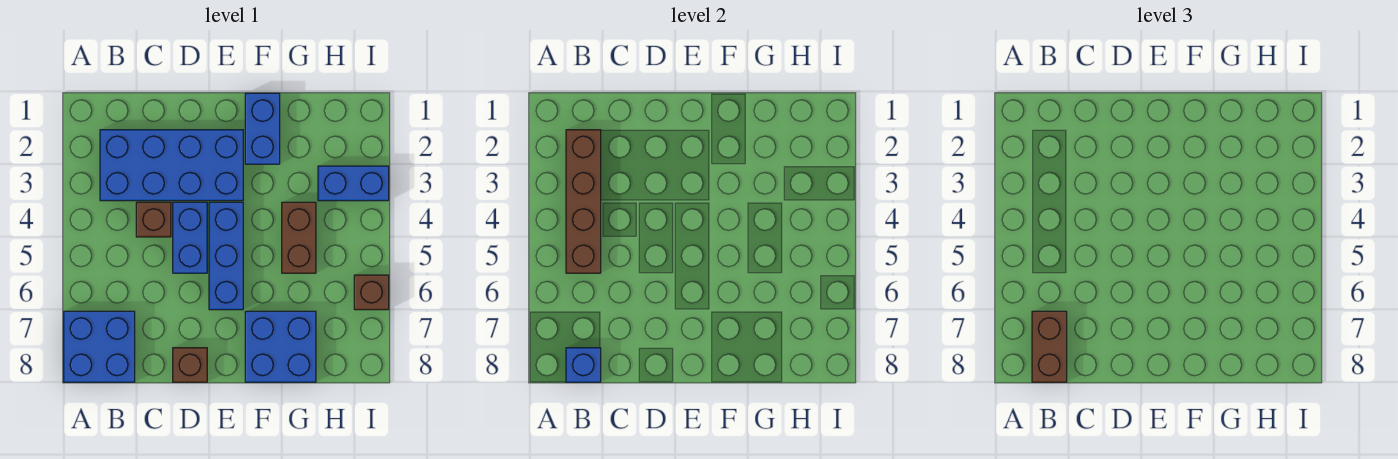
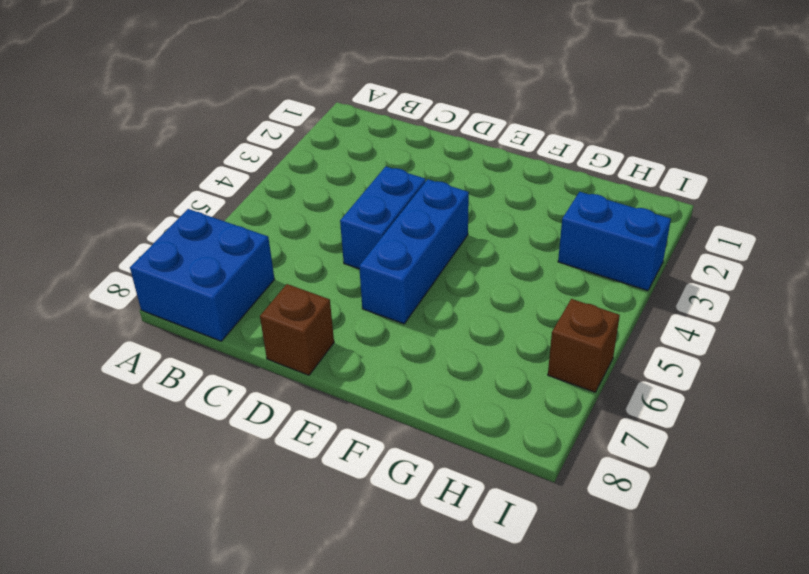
none -> blue 2x4 brick [100,130,243,201]
none -> brown 1x1 brick [136,202,171,237]
none -> blue 1x2 brick [245,93,280,164]

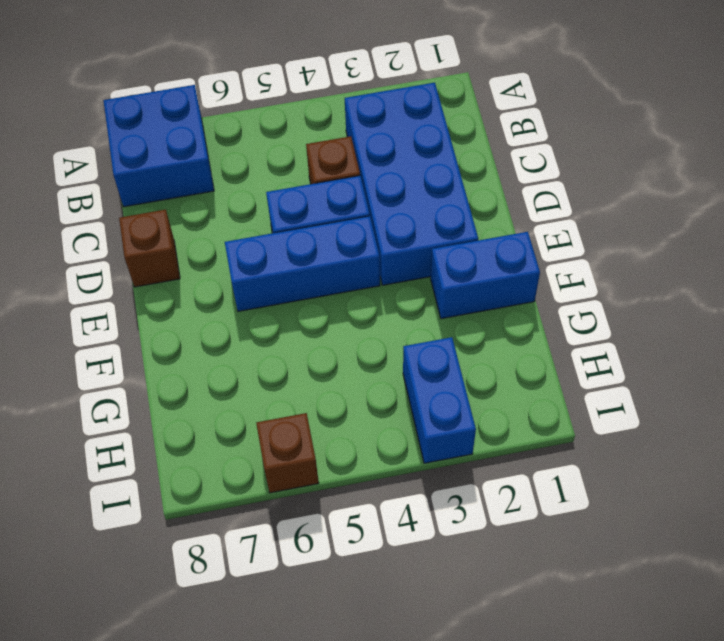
none -> blue 2x2 brick [245,311,316,382]
none -> brown 1x2 brick [282,202,316,273]
none -> brown 1x4 brick [566,130,601,273]

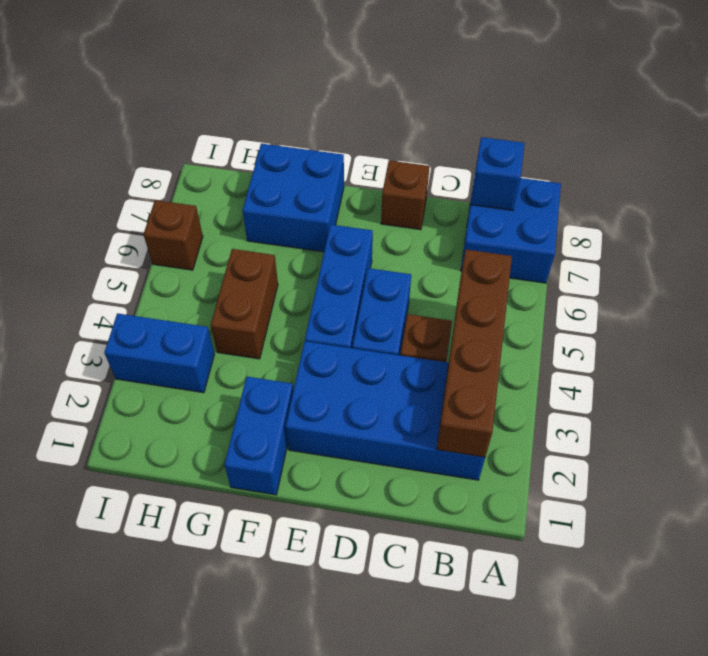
none -> brown 1x2 brick [1032,311,1067,382]

